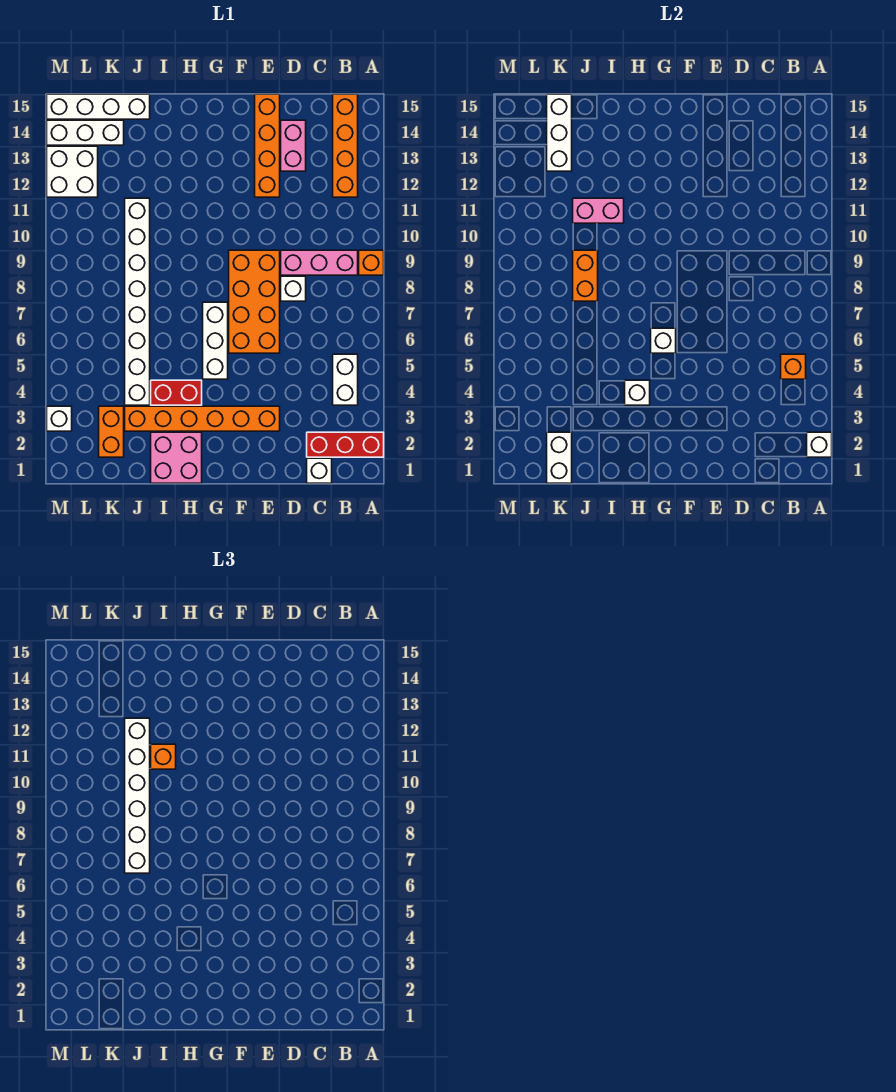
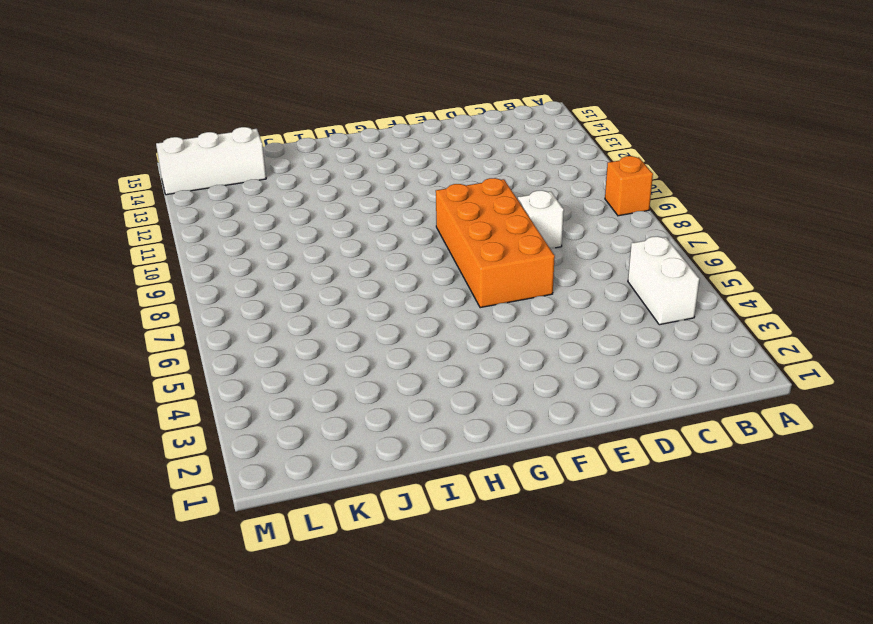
none -> red 1x3 brick [307,432,384,457]
none -> pink 1x3 brick [281,250,358,275]
none -> orange 1x4 brick [333,94,358,197]
none -> white 1x1 brick [307,458,332,483]

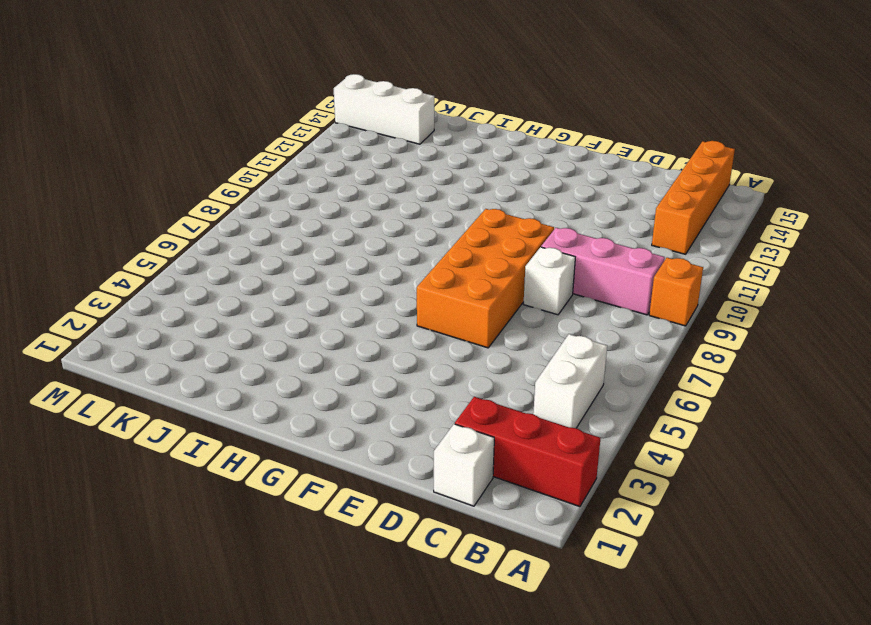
none -> pink 1x2 brick [281,120,306,171]
none -> orange 1x6 brick [125,406,280,431]
none -> orange 1x4 brick [255,94,280,197]
none -> white 1x3 brick [203,302,228,379]

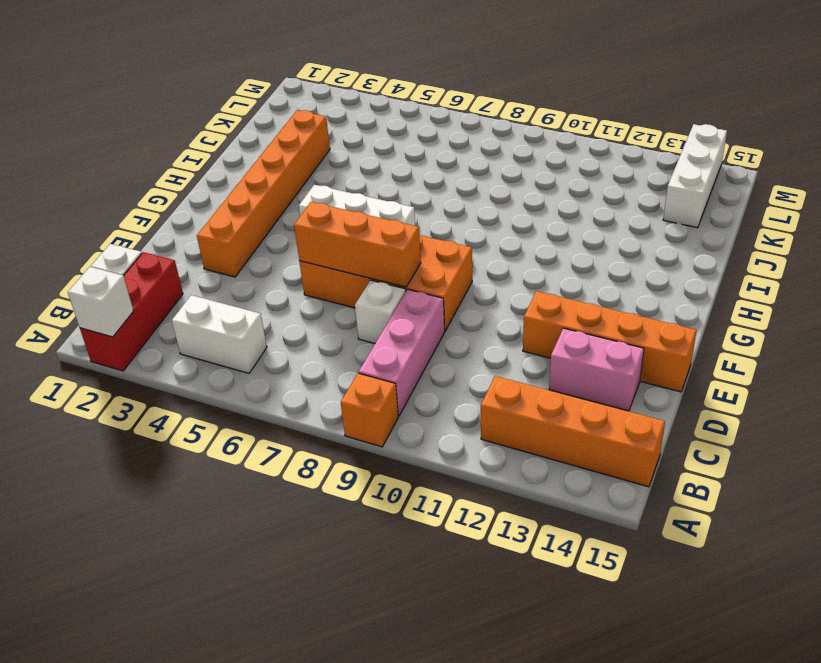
orange 1x3 brick [294,202,421,287] -> none
none -> pink 2x2 brick [151,432,202,483]
none -> red 1x2 brick [151,380,202,405]
none -> white 1x8 brick [125,198,150,405]
none -> white 1x4 brick [47,94,150,119]

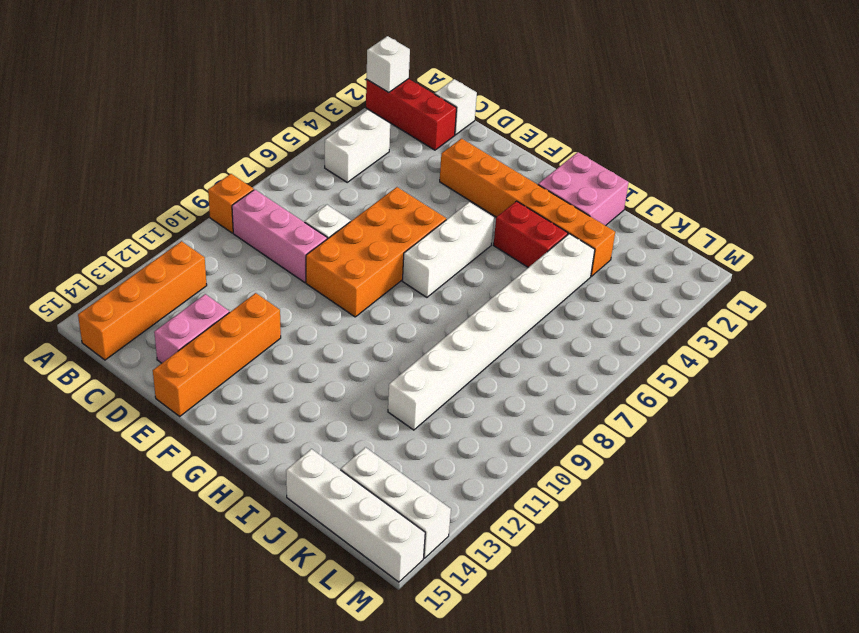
none -> orange 1x2 brick [99,406,124,457]
none -> white 2x2 brick [47,146,98,197]
none -> white 1x1 brick [47,406,72,431]
none -> orange 1x1 brick [781,354,806,379]

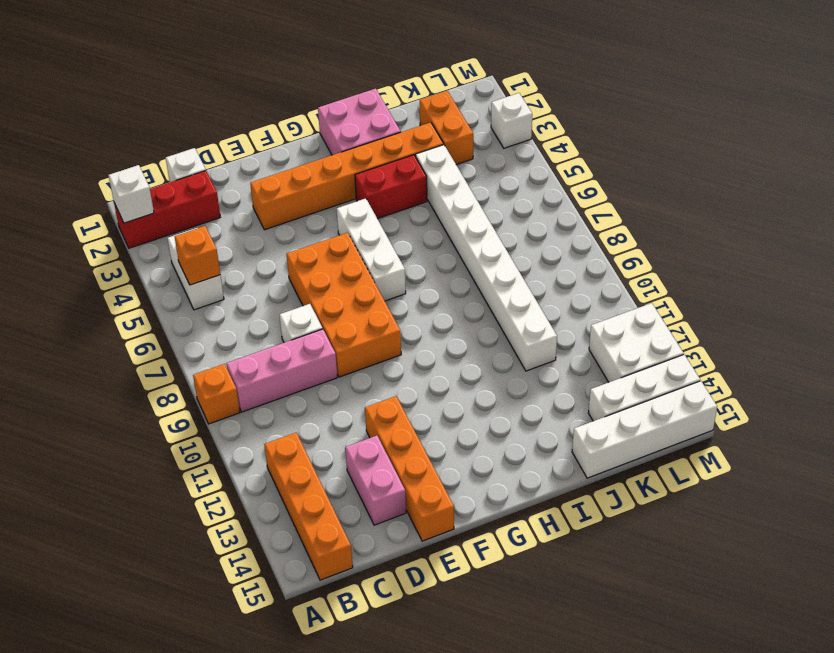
none -> white 1x1 brick [651,328,676,353]
none -> white 1x1 brick [625,380,650,405]
none -> pink 1x2 brick [573,198,624,223]
none -> orange 1x2 brick [573,250,598,301]

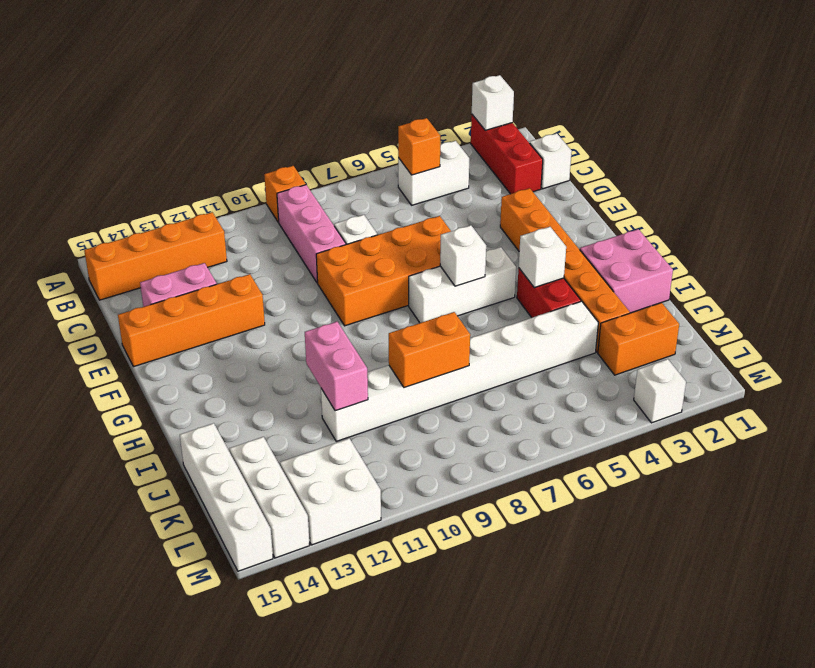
none -> white 1x2 brick [547,432,572,483]
none -> white 1x3 brick [547,94,572,171]
none -> orange 1x1 brick [151,744,176,769]
none -> white 1x6 brick [125,718,150,873]

